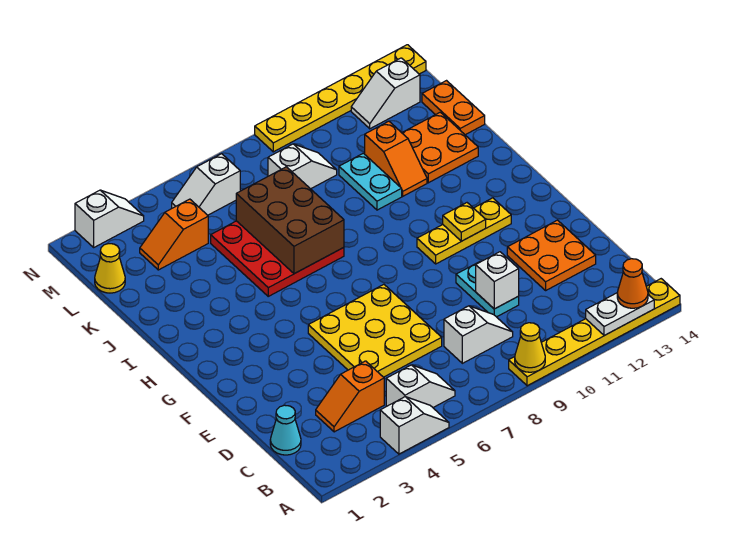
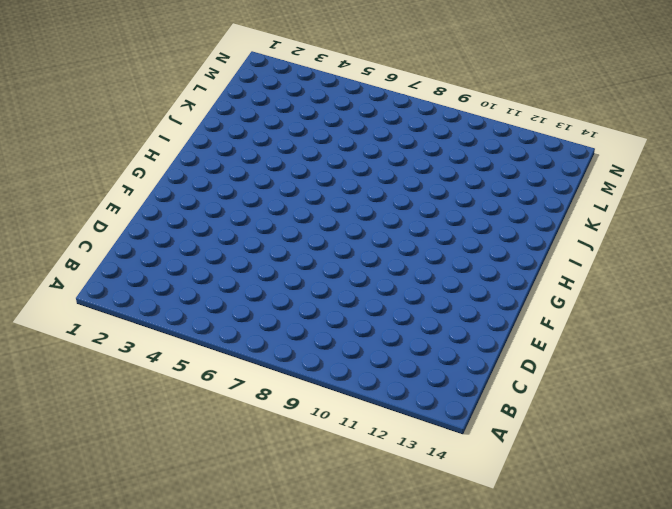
none -> white 1x2 slope [380,397,449,454]
none -> yellow 1x6 plate [509,279,680,386]
none -> white 1x2 slope [386,365,455,407]

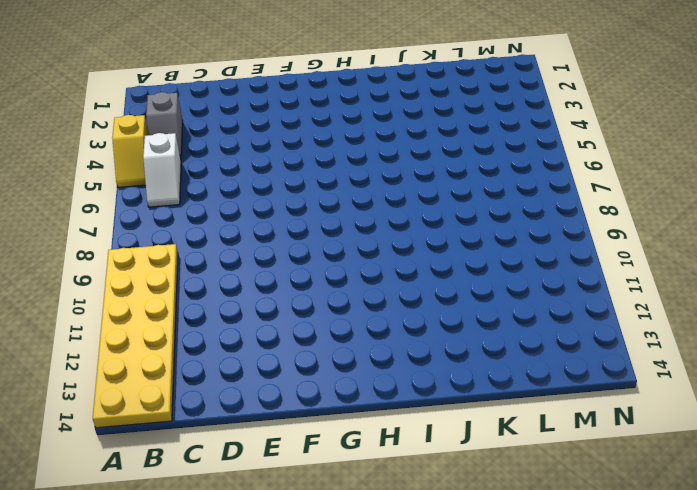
yellow 1x2 slope [112,115,148,187] -> white 1x2 slope [380,397,449,454]
yellow 2x6 plate [93,244,178,428] -> yellow 1x6 plate [509,279,680,386]
grey 1x2 slope [146,92,183,158] -> none
none -> cyan 1x1 cone [270,405,301,455]
none -> orange 1x2 slope [316,361,384,432]
none -> white 1x2 slope [444,306,513,363]

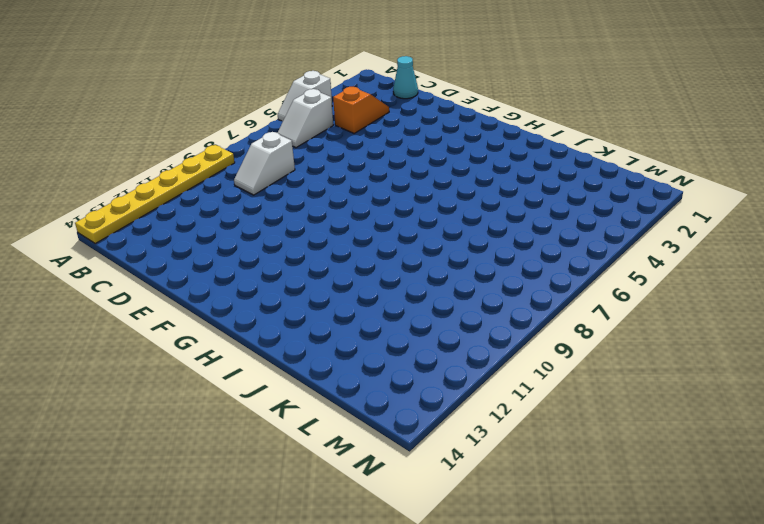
none -> yellow 3x3 plate [308,285,442,377]
none -> cyan 1x2 plate [456,261,519,317]
none -> orange 2x2 plate [507,220,596,290]

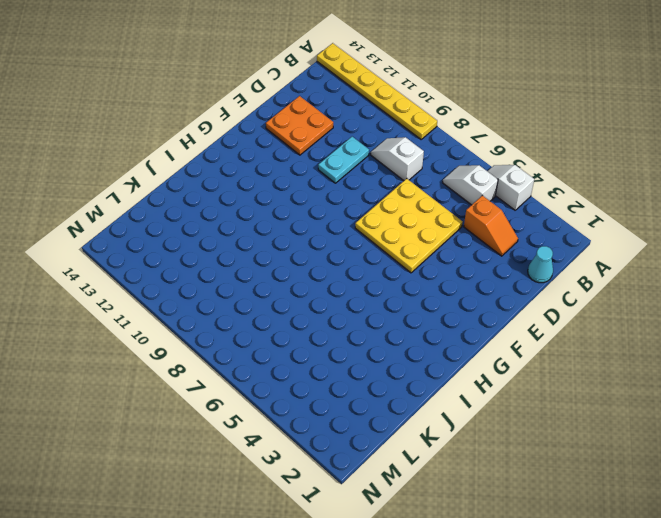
none -> yellow 1x3 plate [417,198,511,264]
none -> red 3x3 plate [211,221,344,296]
none -> cyan 1x2 plate [339,153,402,210]

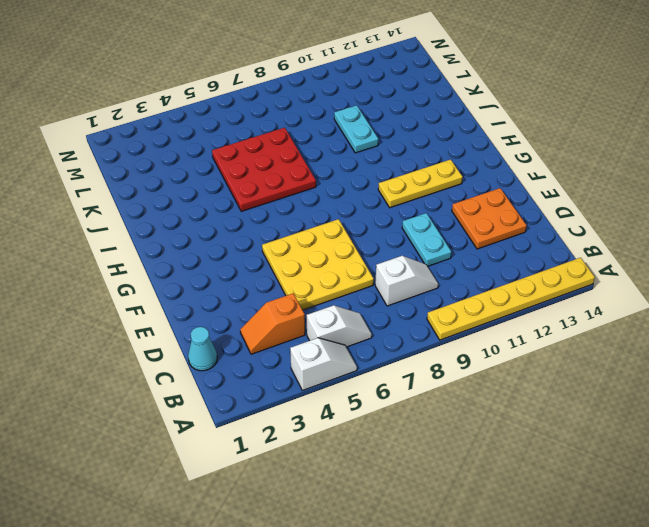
none -> orange 1x2 slope [365,121,427,196]
none -> orange 2x2 plate [402,112,478,183]
none -> orange 1x2 plate [422,81,485,135]

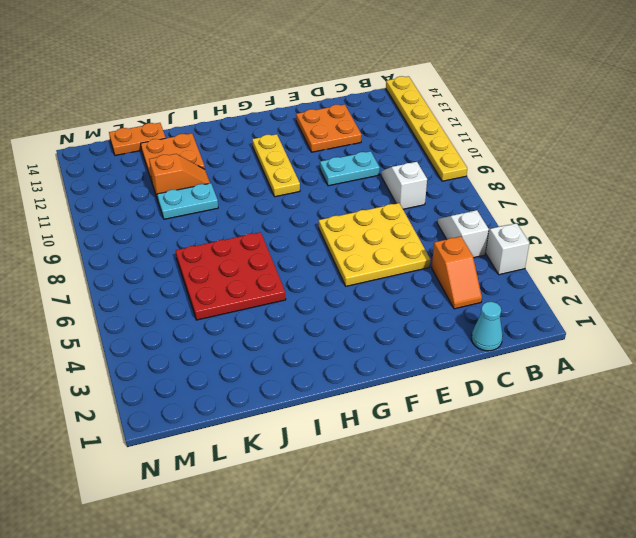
none -> yellow 1x1 cone [95,244,125,293]
none -> orange 1x2 slope [140,199,208,270]
none -> white 1x2 slope [268,144,337,189]

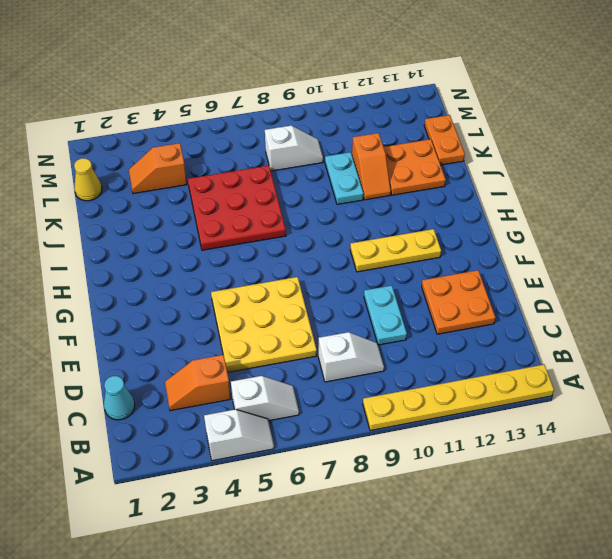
none -> white 1x2 slope [172,154,240,215]
none -> white 1x2 slope [351,58,420,129]
none -> white 1x2 slope [75,190,144,247]

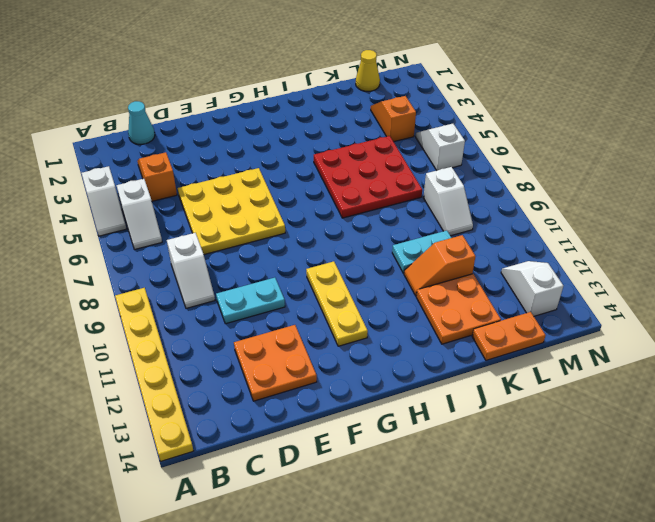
none -> white 1x2 slope [75,190,144,247]
none -> yellow 1x6 plate [255,45,426,152]
none -> yellow 1x1 cone [515,323,545,372]

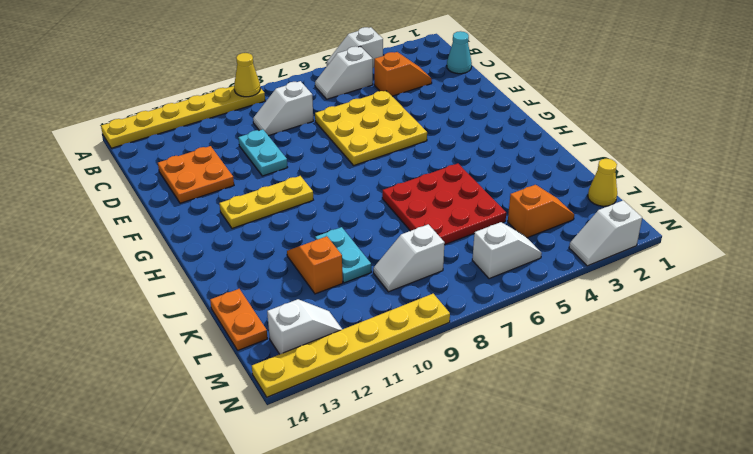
none -> orange 2x2 plate [402,112,478,183]
none -> white 1x2 plate [586,293,654,336]
none -> white 1x1 brick [476,252,519,309]

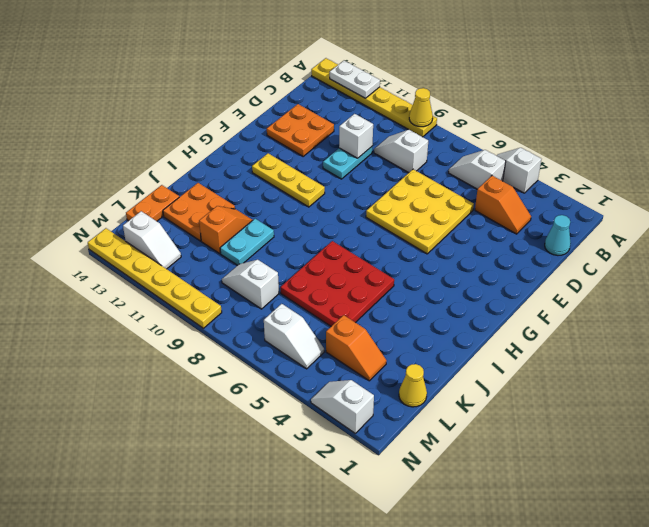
none -> yellow 1x1 plate [443,203,486,241]
none -> brown 2x3 brick [236,167,344,274]
none -> orange 1x1 cone [617,259,648,308]

